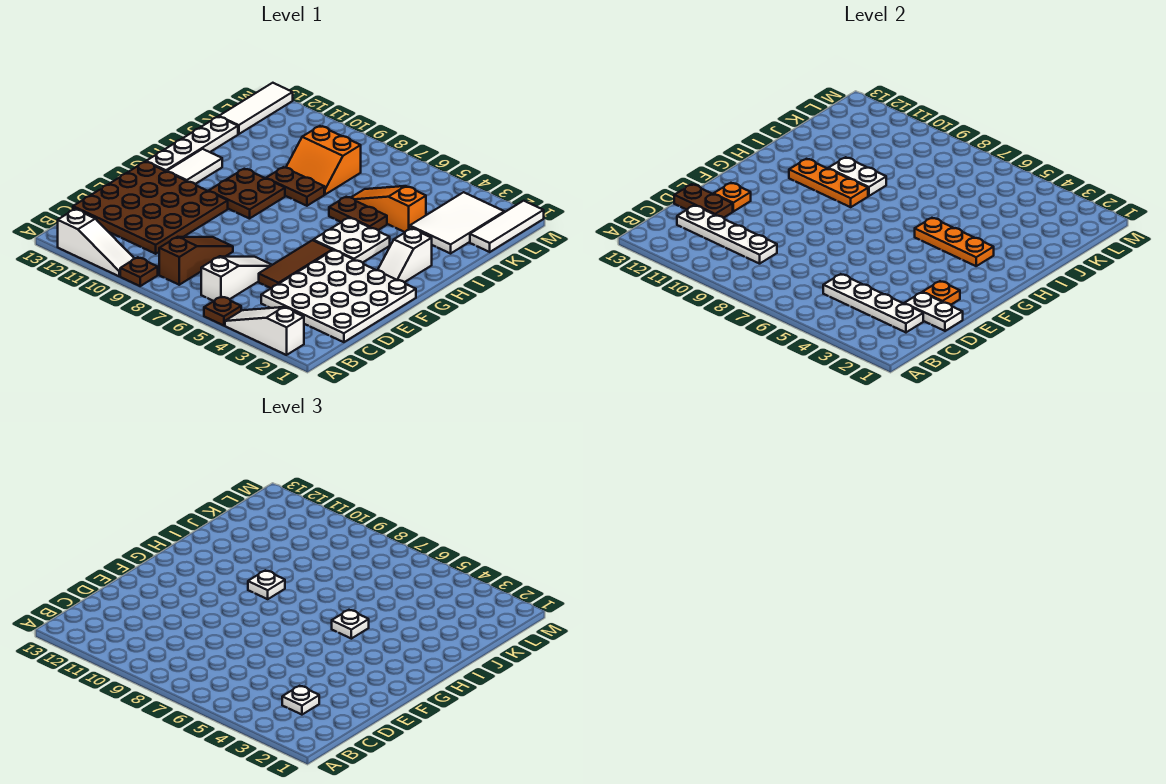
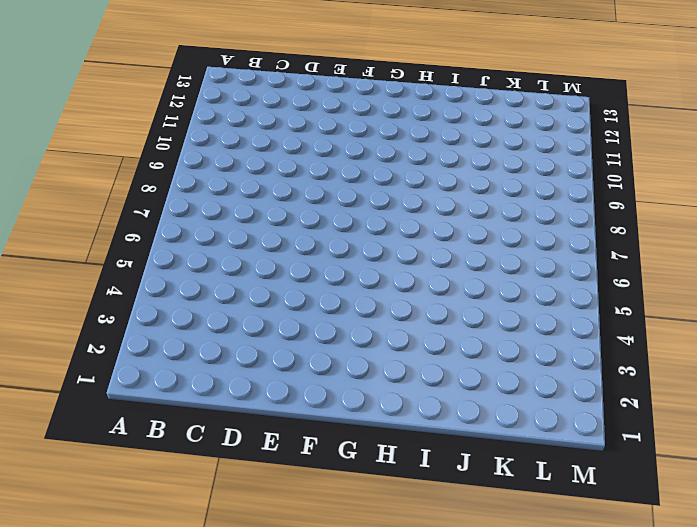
none -> white 1x3 slope [225,307,304,355]
none -> brown 1x1 plate [204,297,241,326]
none -> brown 1x1 plate [120,257,158,286]
none -> white 1x3 slope [58,209,135,276]

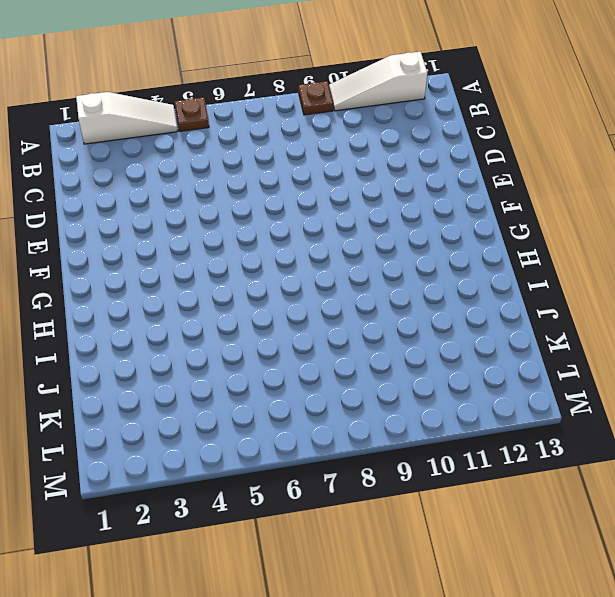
none -> white 1x3 slope [201,256,271,301]
none -> brown 1x3 slope [159,237,233,285]
none -> white 4x4 plate [261,250,416,342]
none -> brown 4x4 plate [73,162,228,254]

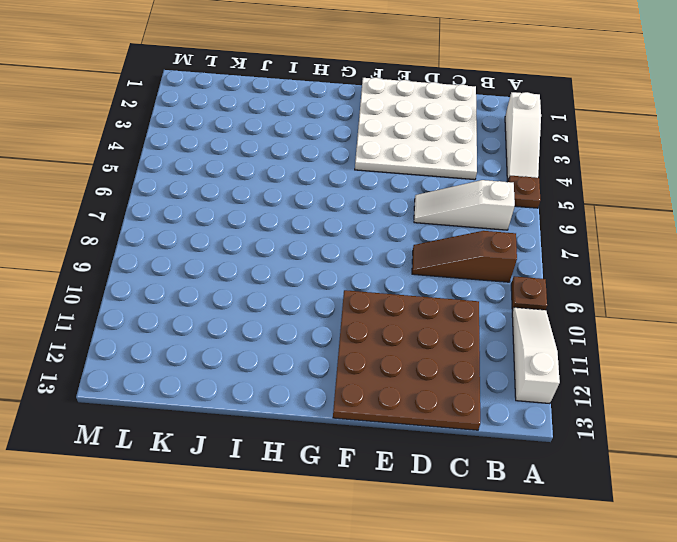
none -> brown 1x3 tile [259,240,332,288]
none -> white 1x2 slope [378,229,432,282]
none -> white 2x2 plate [313,218,390,263]
none -> brown 2x2 plate [209,169,285,219]

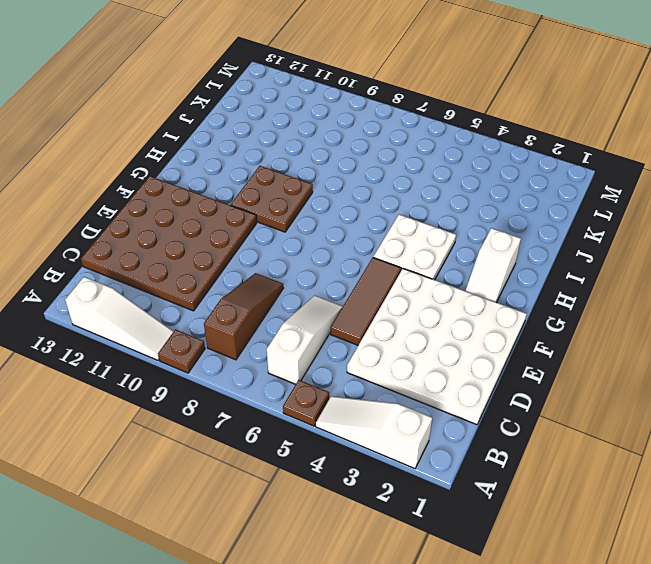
none -> white 1x2 tile [167,149,222,184]
none -> white 1x4 plate [146,117,238,172]
none -> brown 1x2 plate [329,197,387,230]
none -> brown 1x2 plate [266,167,324,206]

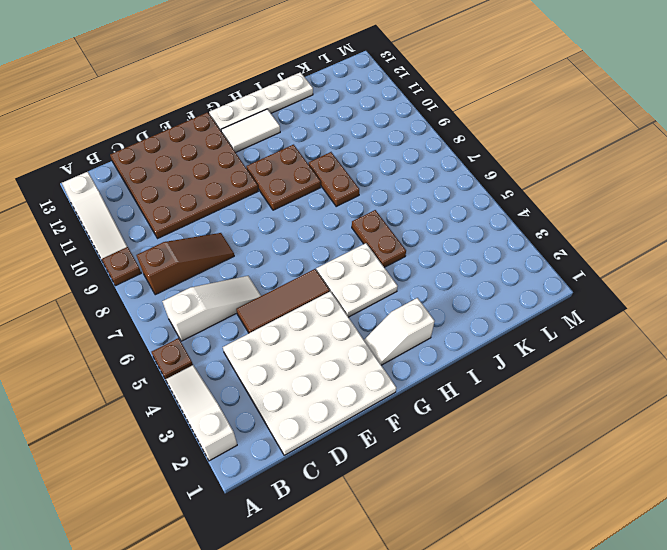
none -> white 2x3 tile [410,192,504,253]
none -> orange 1x3 slope [351,186,426,232]
none -> orange 2x2 slope [286,126,361,195]
none -> white 1x3 tile [470,201,544,252]

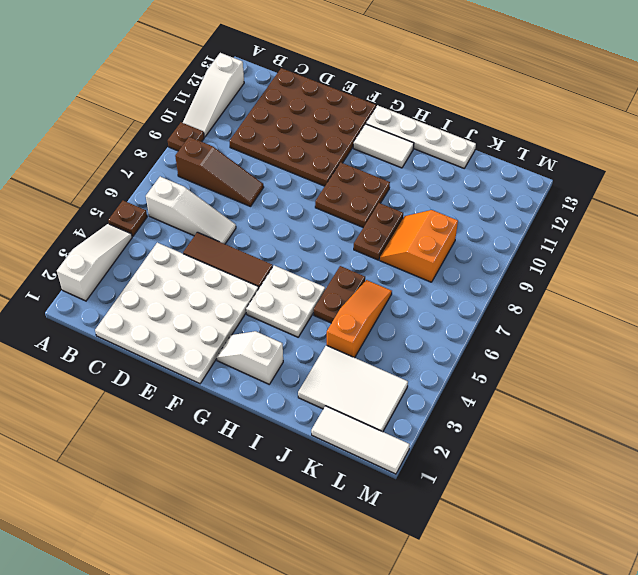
none -> white 1x3 tile [219,83,293,134]
none -> white 1x4 plate [823,274,923,332]
none -> white 1x4 plate [677,205,777,264]
none -> white 1x2 plate [904,292,963,331]

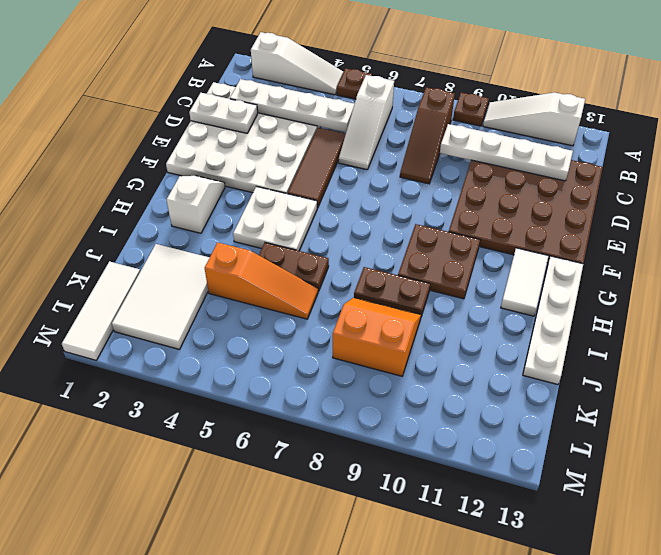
none -> white 1x3 tile [219,83,293,134]
none -> brown 1x2 plate [674,184,733,218]
none -> orange 1x1 plate [923,281,960,305]
none -> orange 1x1 plate [714,183,751,212]

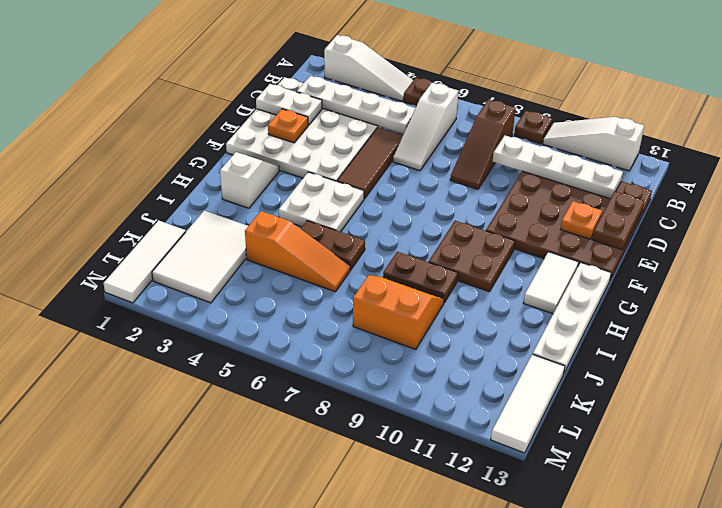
brown 1x2 plate [592,191,644,250] -> brown 1x2 plate turned to [674,184,733,218]
none -> orange 1x3 plate [915,218,994,266]
none -> orange 1x3 plate [789,159,868,207]
none -> white 1x2 plate [828,157,886,196]
none -> white 1x1 plate [282,686,319,715]

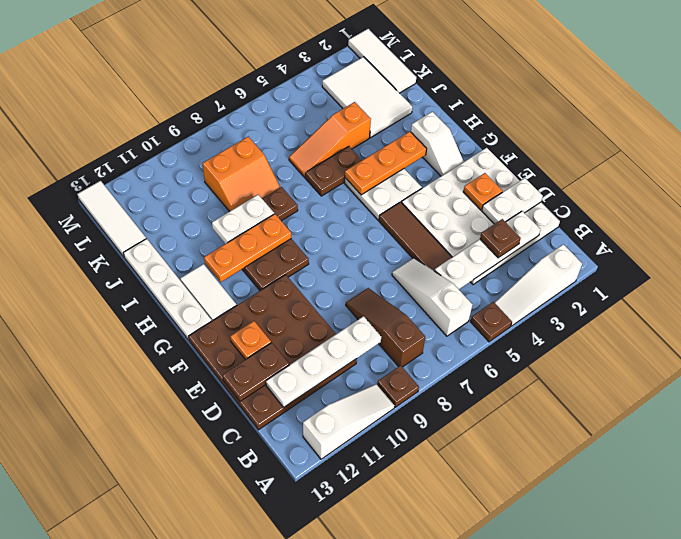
brown 1x1 plate [480,219,521,258] -> white 1x1 plate [282,686,319,715]
none -> white 1x1 plate [332,610,369,639]
none -> white 1x1 plate [248,570,285,599]

